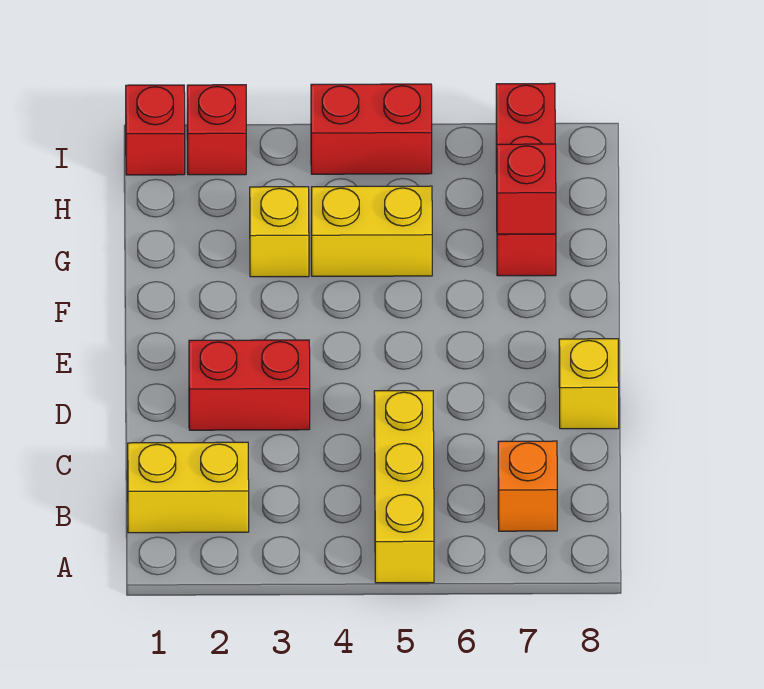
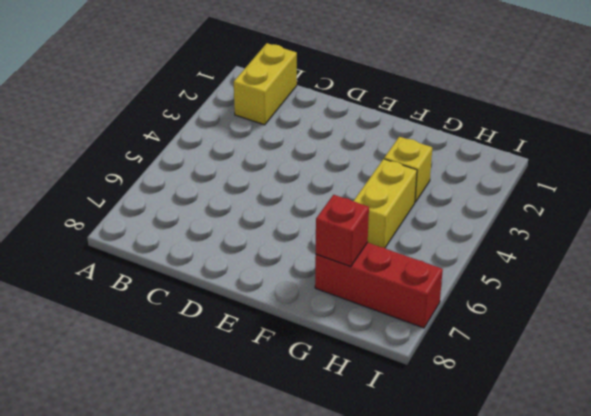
none -> yellow 1x3 brick [374,391,434,583]
none -> orange 1x1 brick [498,441,557,531]
none -> red 1x2 brick [189,340,310,430]

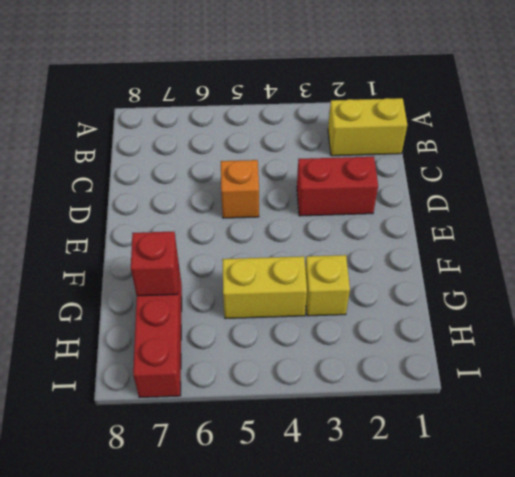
orange 1x1 brick [221,160,259,218] -> orange 1x1 brick moved to [498,441,557,531]
none -> yellow 1x3 brick [374,391,434,583]
none -> yellow 1x1 brick [559,339,619,429]
none -> red 1x1 brick [126,85,185,175]

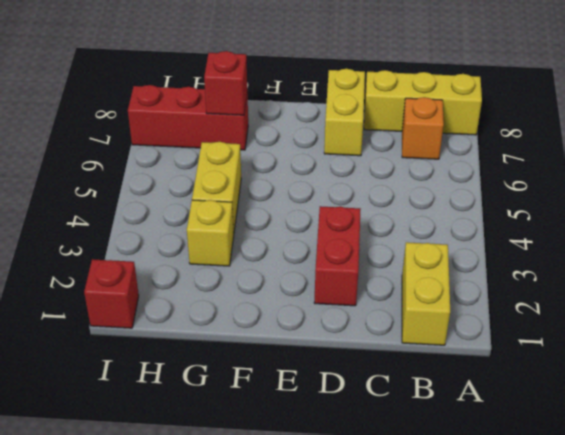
yellow 1x3 brick [364,70,482,135] -> yellow 1x3 brick moved to [374,391,434,583]
yellow 1x2 brick [324,69,365,156] -> yellow 1x1 brick [559,339,619,429]
none -> red 1x1 brick [187,85,246,175]
none -> red 1x2 brick [311,84,432,174]

